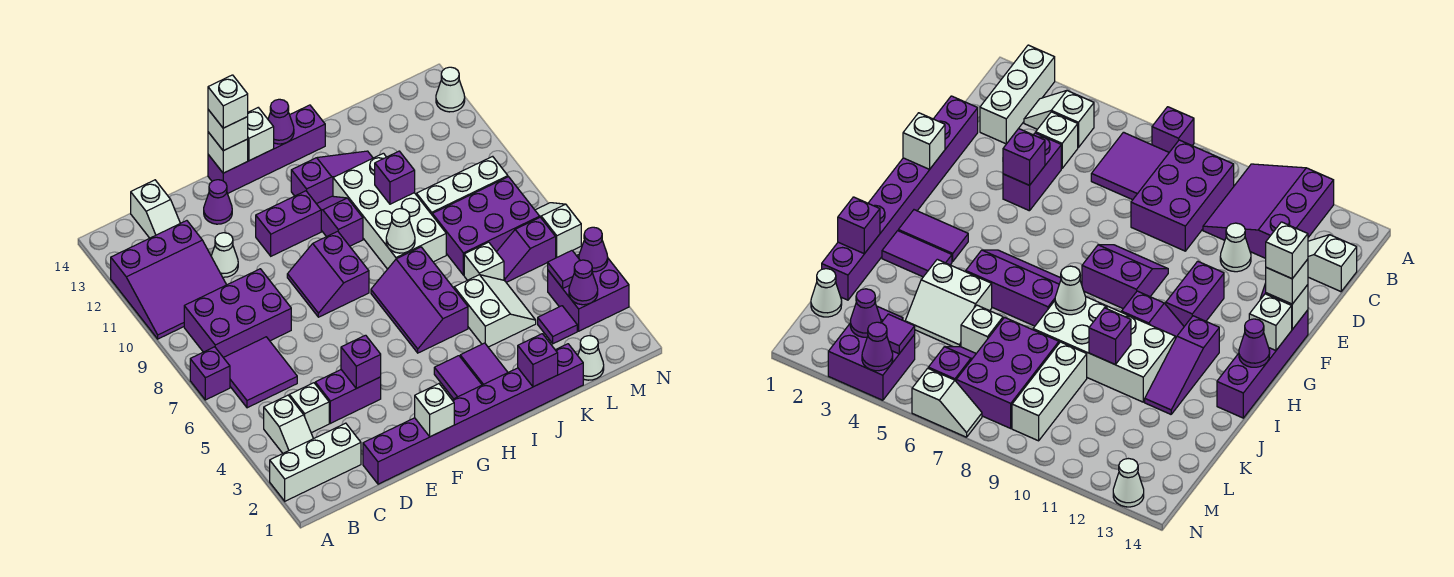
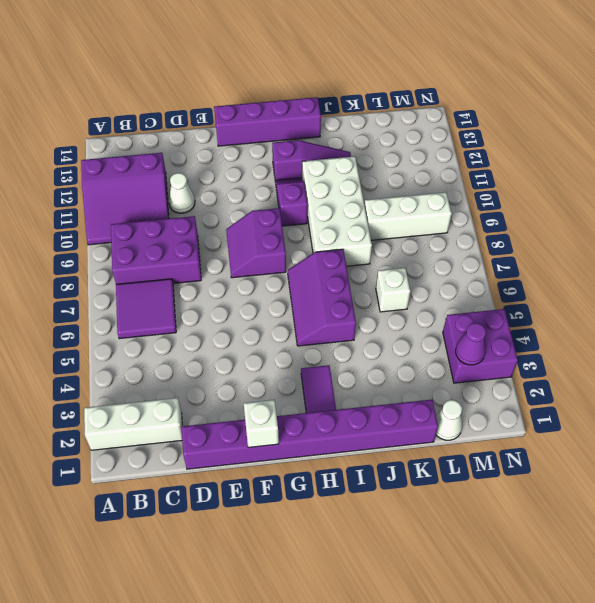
none -> purple 1x1 brick [190,347,230,400]
none -> white 1x2 slope [264,395,313,453]
none -> white 1x1 brick [289,383,329,433]
none -> white 1x2 slope [131,180,180,238]

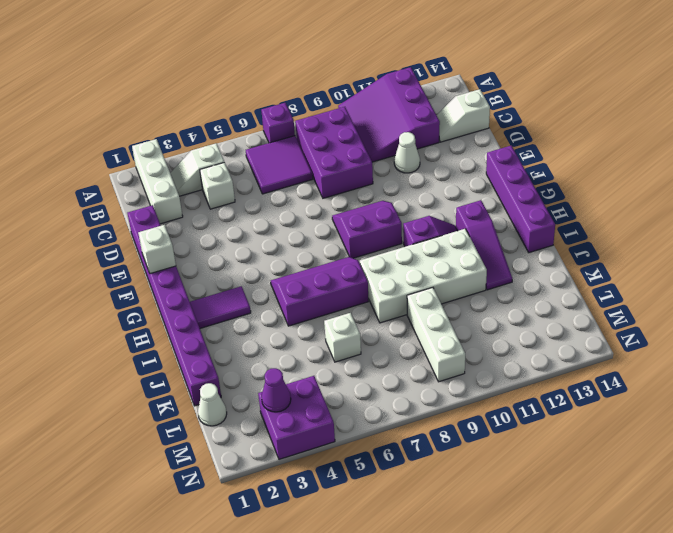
none -> purple 1x2 brick [315,370,381,423]
none -> purple 1x1 cone [204,180,232,224]
none -> purple 1x2 brick [256,191,321,256]
none -> purple 1x2 tile [460,343,508,385]

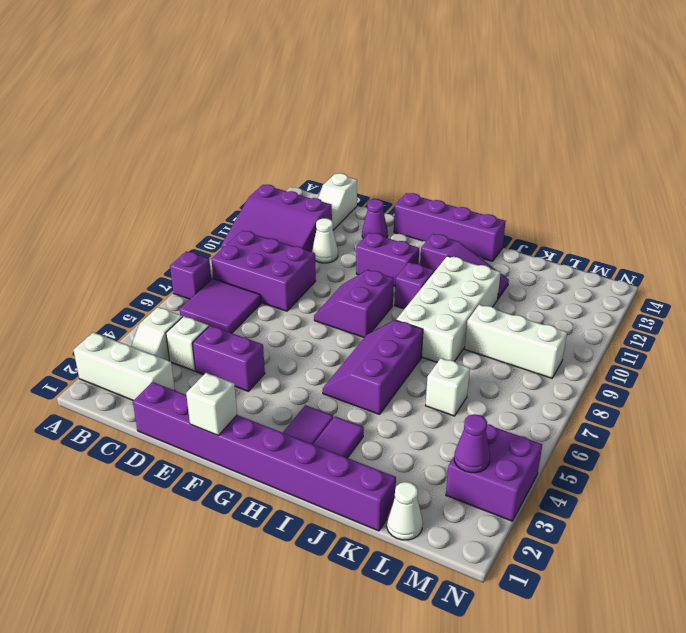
none -> white 2x2 slope [454,275,536,347]
none -> purple 2x3 brick [432,177,540,275]
none -> purple 1x1 tile [538,306,577,344]
none -> purple 1x2 slope [497,217,556,282]

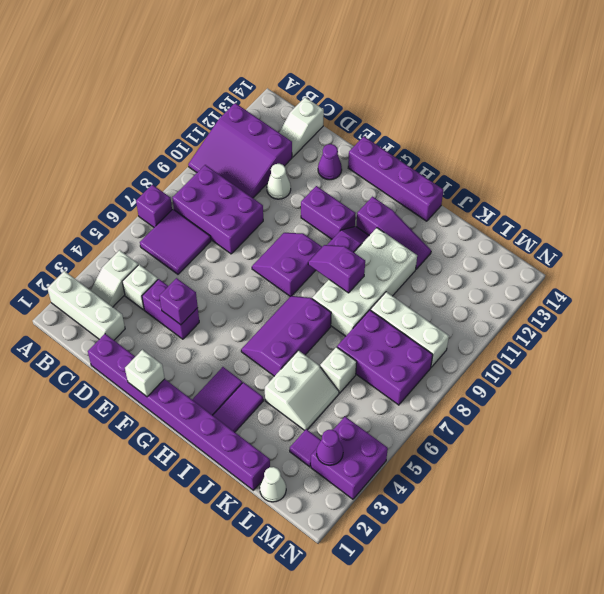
purple 1x2 slope [308,245,365,293] -> purple 1x2 slope moved to [497,217,556,282]
none -> white 1x2 slope [535,203,581,258]
none -> white 1x1 cone [436,67,465,112]
none -> white 1x1 brick [208,132,248,173]
none -> white 1x1 brick [248,108,274,161]

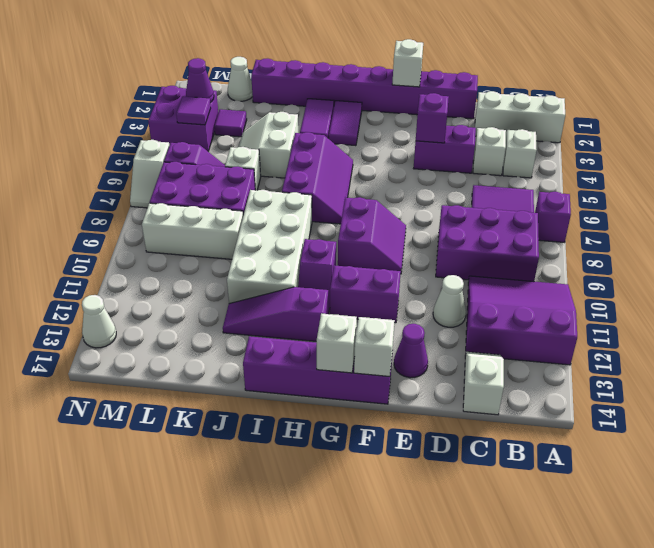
none -> purple 1x1 cone [268,99,294,144]
none -> white 1x1 cone [386,209,415,253]
none -> purple 1x1 brick [518,334,558,387]
none -> purple 1x1 brick [375,151,415,204]

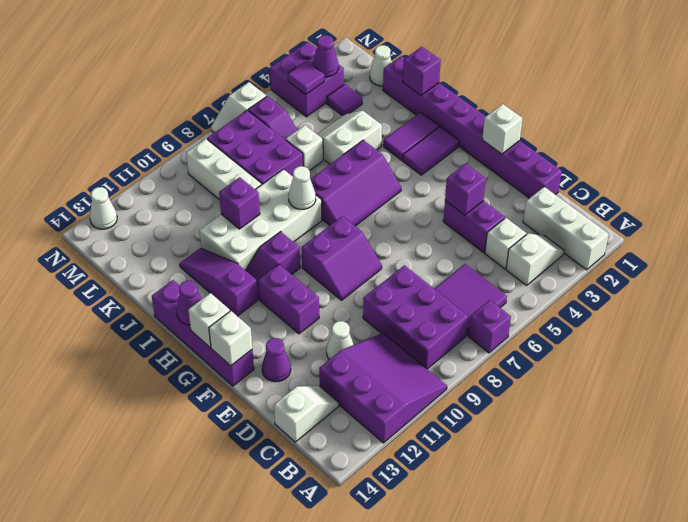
none -> purple 1x1 cone [579,227,608,272]
none -> white 1x1 brick [208,110,248,151]
none -> white 1x1 brick [208,75,248,128]

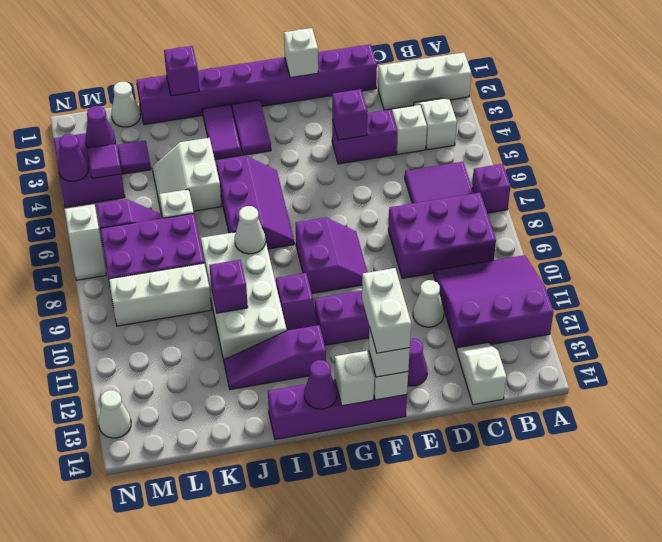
white 1x2 brick [362,268,411,353] -> white 1x1 brick [208,75,248,128]

